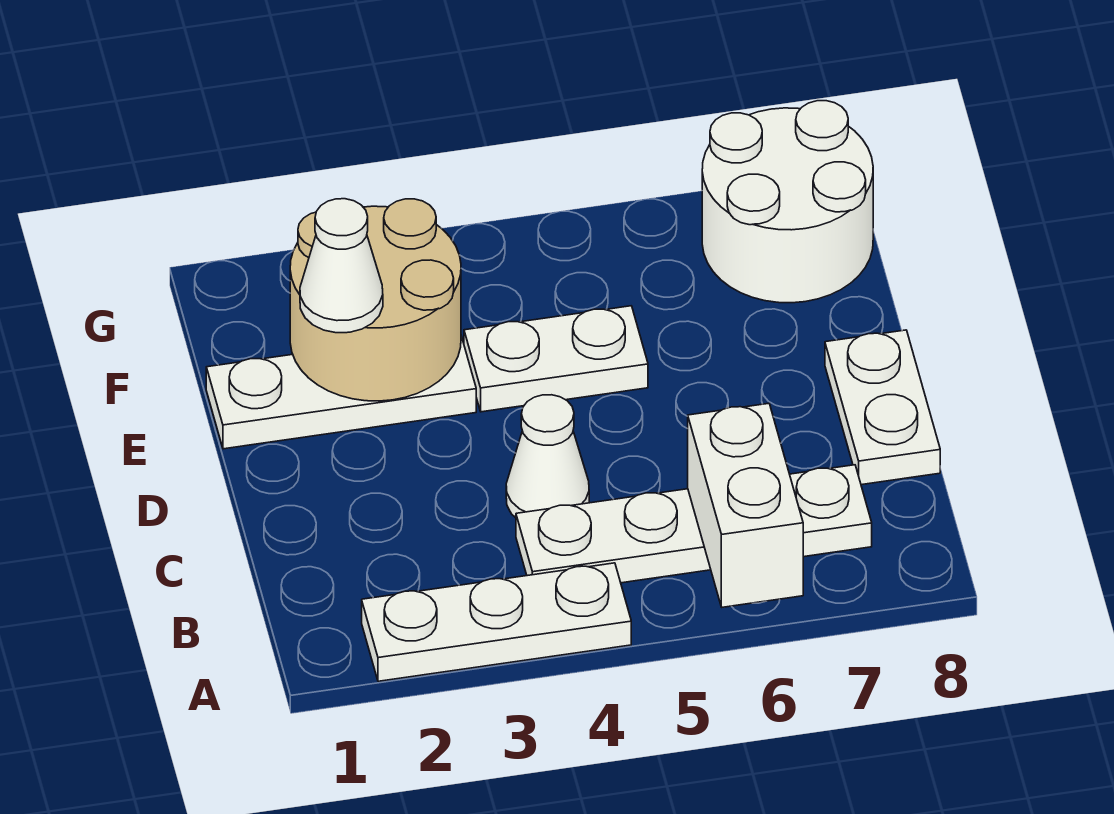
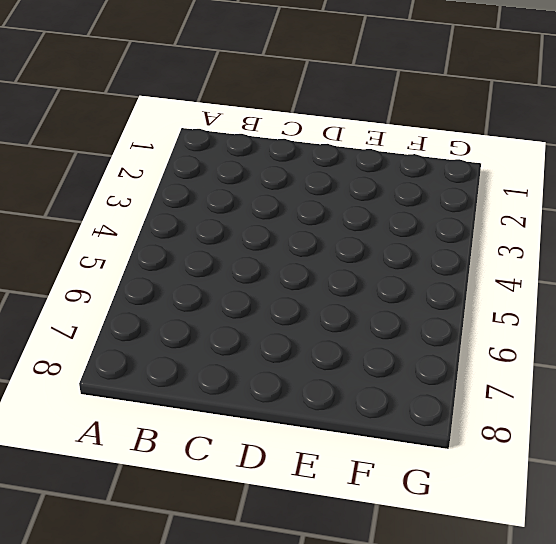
none -> white 1x3 plate [362,563,631,681]
none -> white 1x4 plate [516,465,872,583]

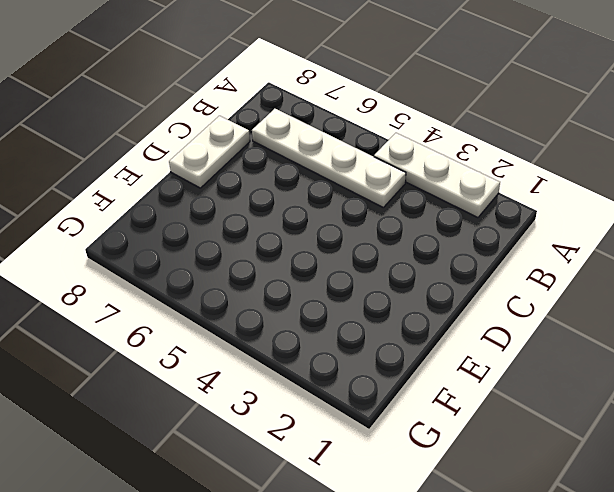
none -> white 1x1 cone [506,395,589,518]
none -> white 1x3 plate [206,336,476,449]

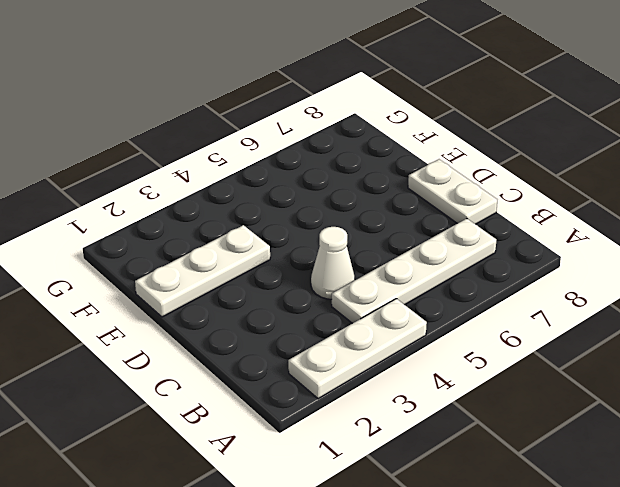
none -> white 1x2 plate [464,306,648,412]
none -> white 2x2 round brick [702,101,873,303]

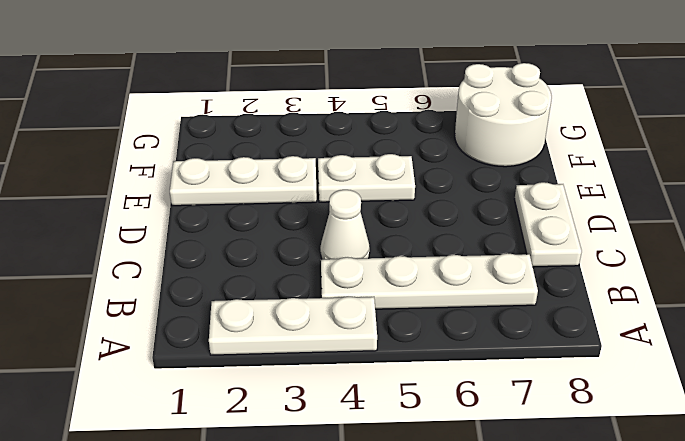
none -> white 1x2 brick [688,403,803,607]
none -> tan 2x2 round brick [290,199,461,401]

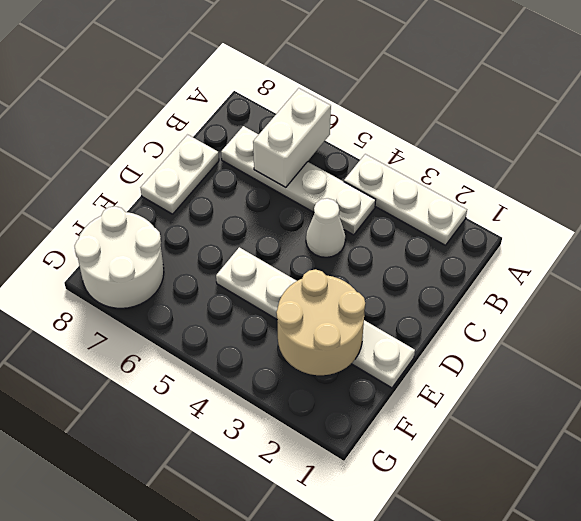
none -> white 1x1 cone [300,199,383,333]

